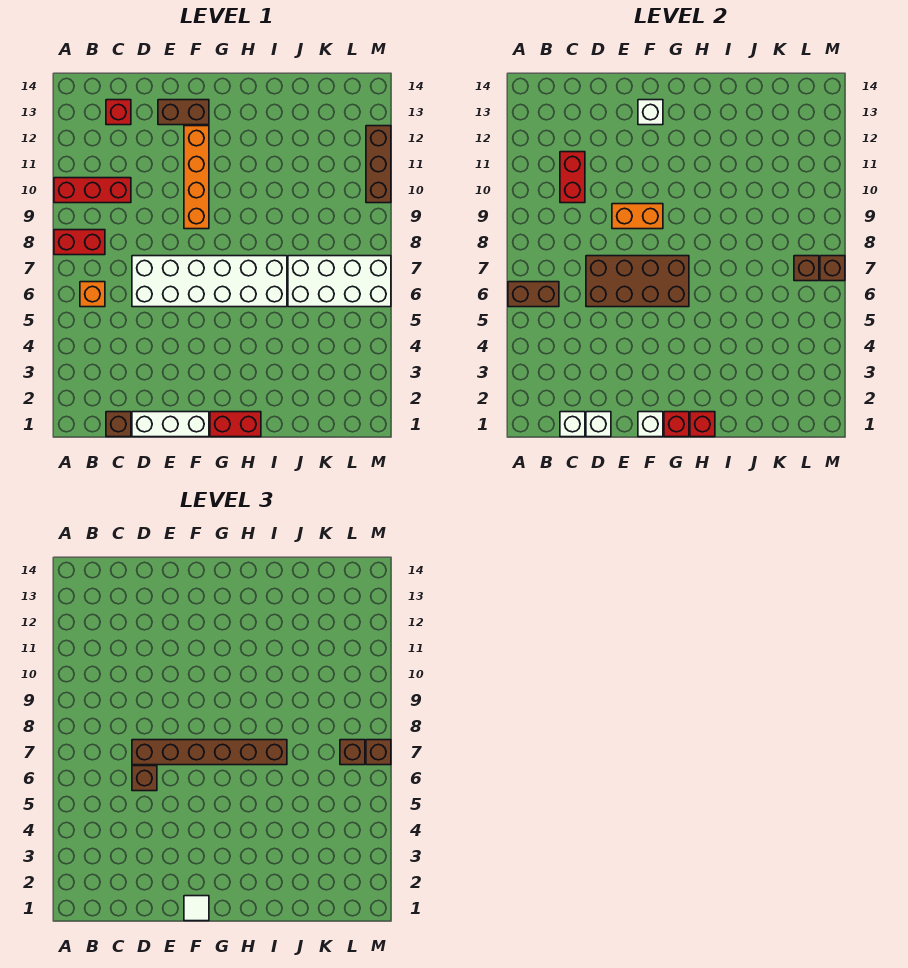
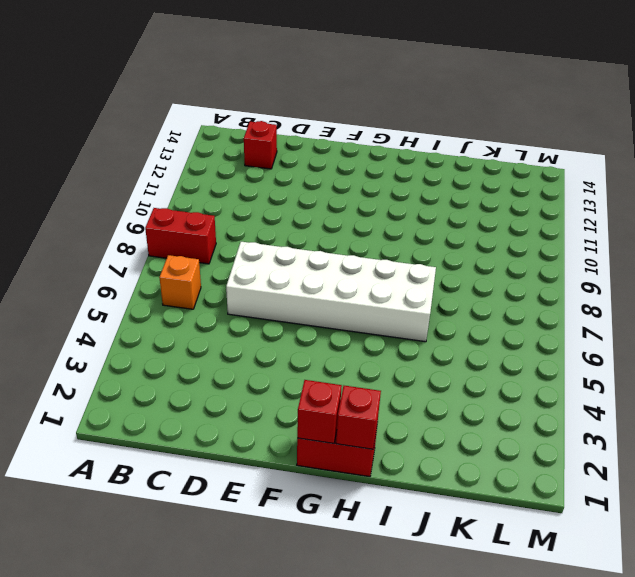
none -> red 1x3 brick [54,178,131,203]
none -> brown 1x1 brick [106,412,131,437]
none -> white 1x3 brick [132,412,209,437]

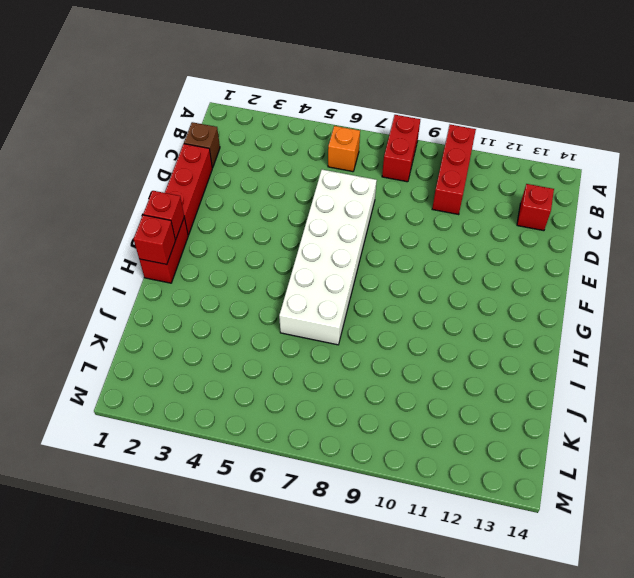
red 1x3 brick [165,144,212,235] -> white 1x3 brick [132,412,209,437]
none -> brown 1x2 brick [158,100,209,125]
none -> orange 1x4 brick [184,126,209,229]
none -> white 2x4 brick [288,256,391,307]

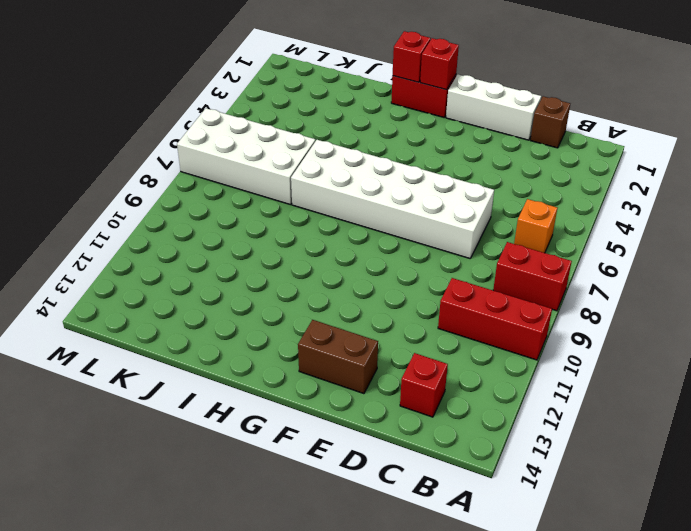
none -> orange 1x4 brick [184,126,209,229]
none -> brown 1x3 brick [366,126,391,203]
none -> brown 1x2 brick [508,282,559,307]

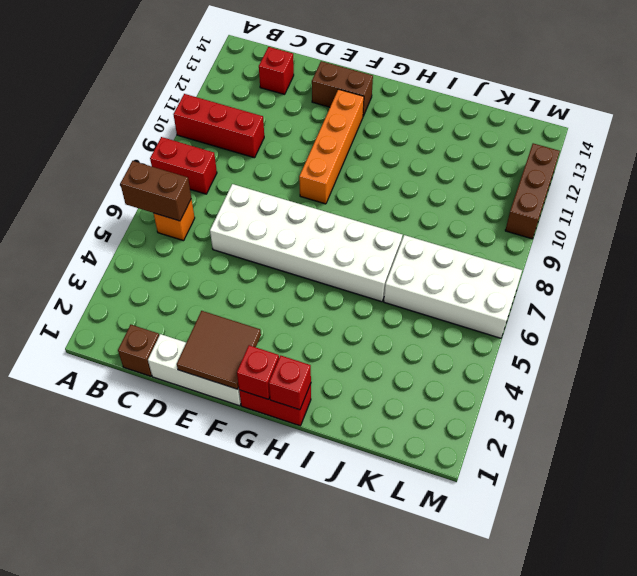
brown 2x2 tile [177,311,261,389] -> white 1x1 brick [638,412,663,437]
none -> white 1x1 brick [560,412,585,437]
none -> red 1x2 brick [560,152,585,203]
none -> white 1x1 brick [586,412,611,437]

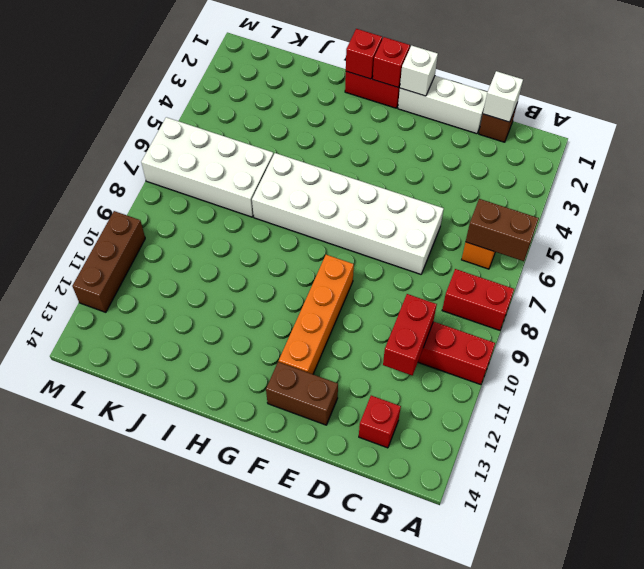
none -> white 1x1 brick [586,412,611,437]
none -> brown 2x4 brick [586,256,689,307]
none -> orange 1x2 brick [612,204,663,229]

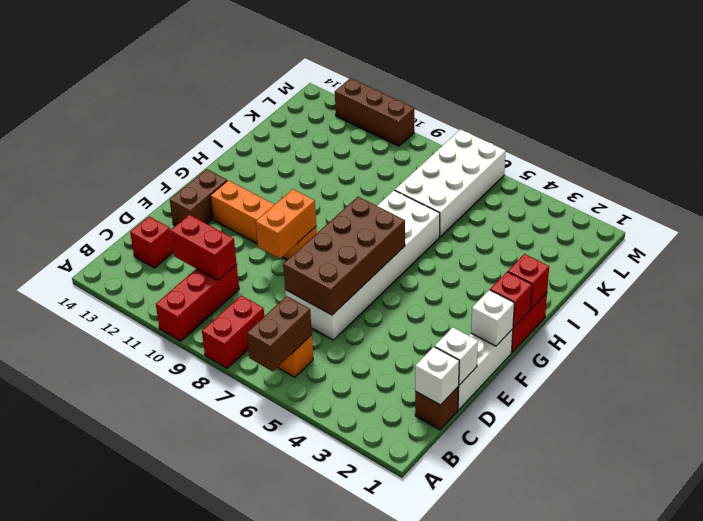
none -> white 1x1 brick [638,100,663,125]
none -> brown 1x1 brick [794,256,819,281]
none -> brown 1x1 brick [820,256,845,281]

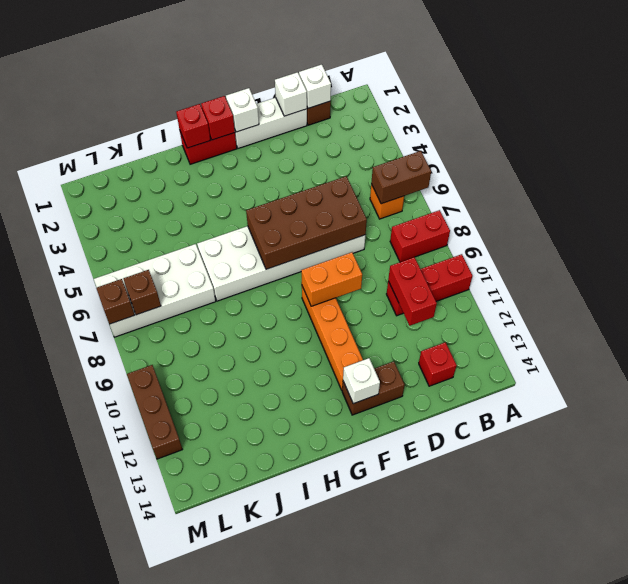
none -> brown 1x1 brick [132,766,157,791]
none -> brown 1x6 brick [132,740,287,765]
none -> white 1x1 tile [184,896,209,921]

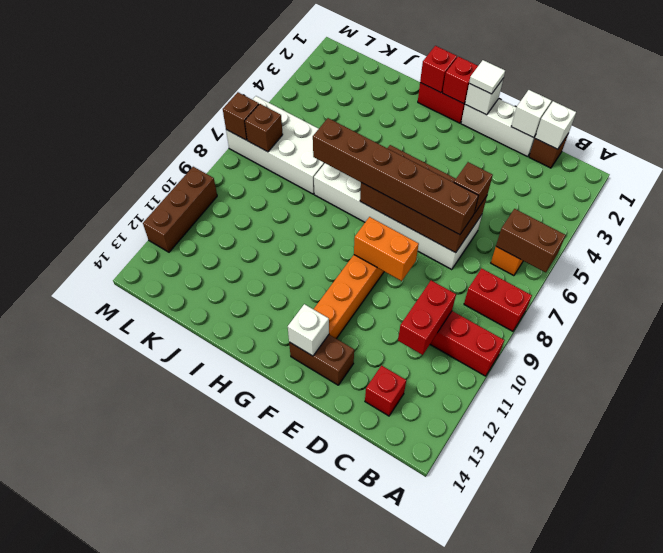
none -> brown 1x1 brick [340,740,365,765]
none -> brown 1x1 brick [366,740,391,765]

